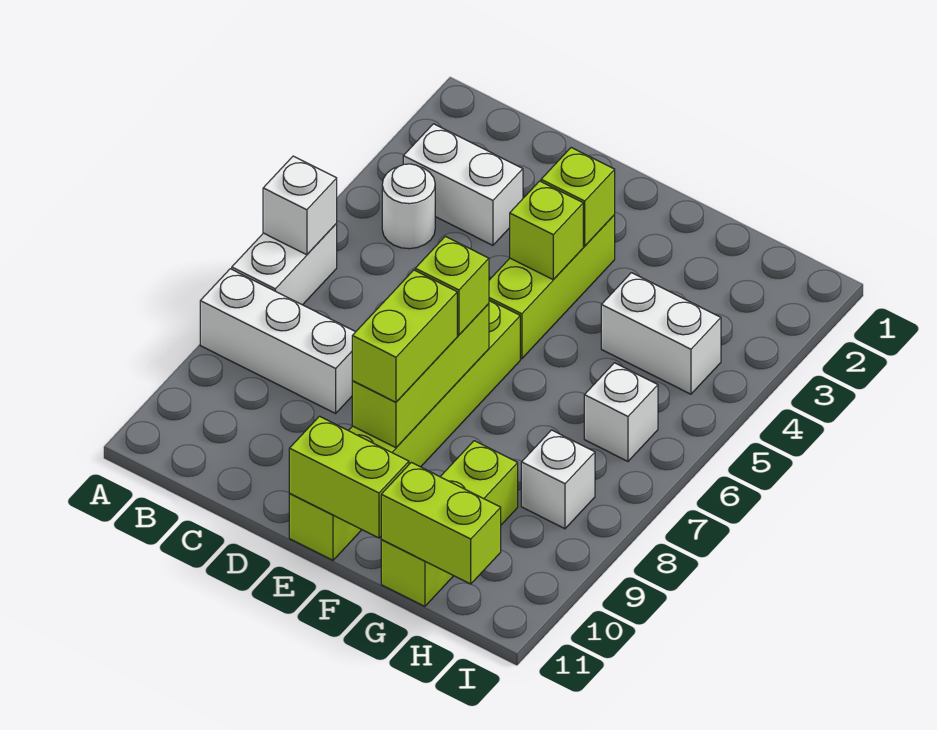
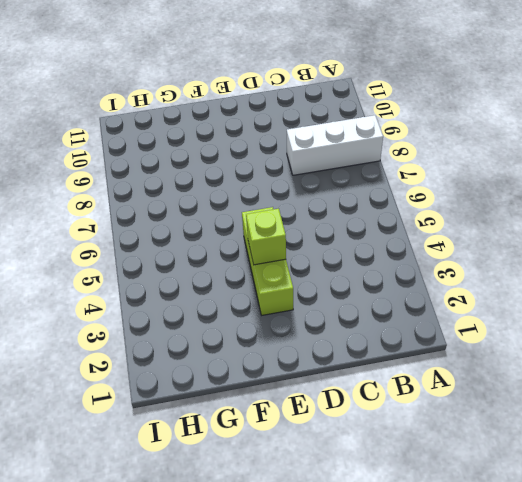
none -> white 1x2 brick [232,224,337,305]
none -> white 1x2 brick [403,124,523,245]
none -> white 1x1 round brick [382,164,435,249]

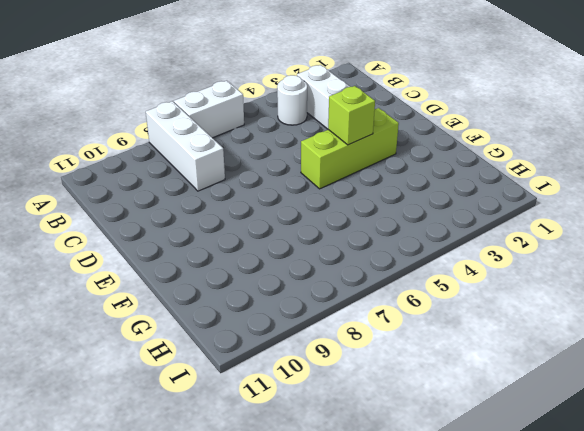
none -> lime 1x6 brick [289,300,520,560]
none -> white 1x2 brick [601,273,721,394]
none -> lime 1x3 brick [381,441,518,606]

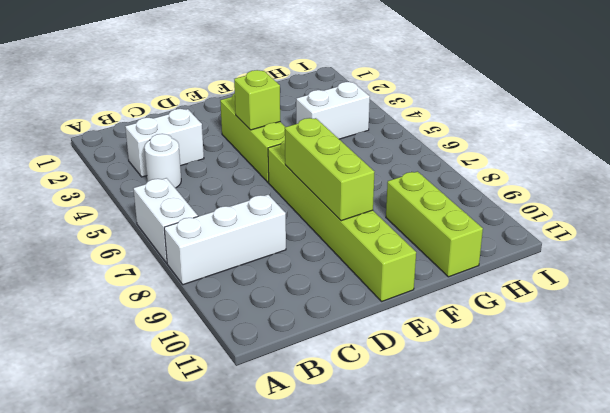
none -> white 1x1 brick [584,363,658,461]
none -> white 1x1 brick [521,430,595,529]
none -> white 1x1 brick [263,156,337,255]

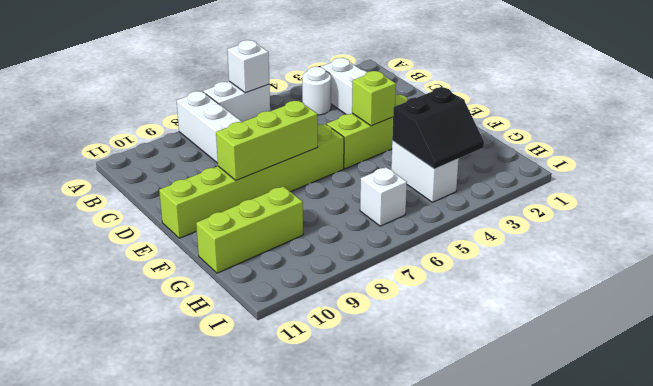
black 2x2 slope [392,87,484,169] -> none
none -> white 1x1 brick [521,430,595,529]
none -> lime 1x1 brick [541,148,615,246]
none -> lime 1x2 brick [289,416,409,538]

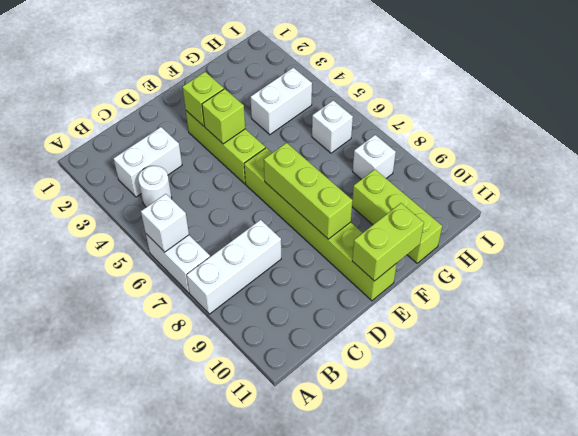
none -> lime 1x2 brick [381,462,501,584]
none -> lime 1x1 brick [415,236,489,335]
none -> lime 1x2 brick [352,270,457,402]

